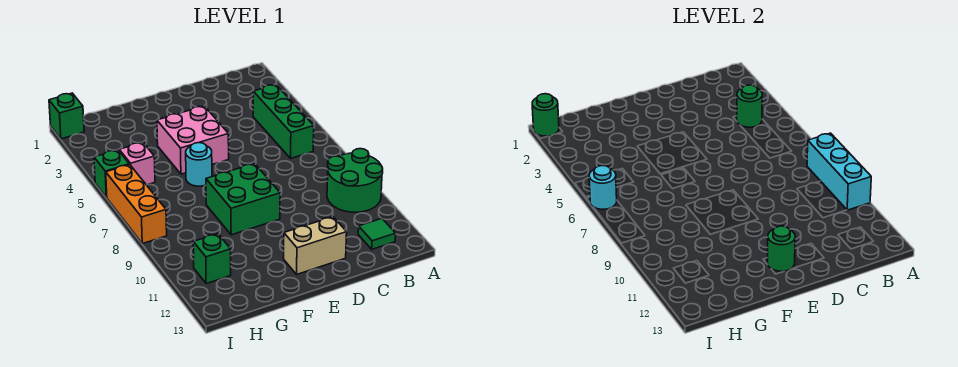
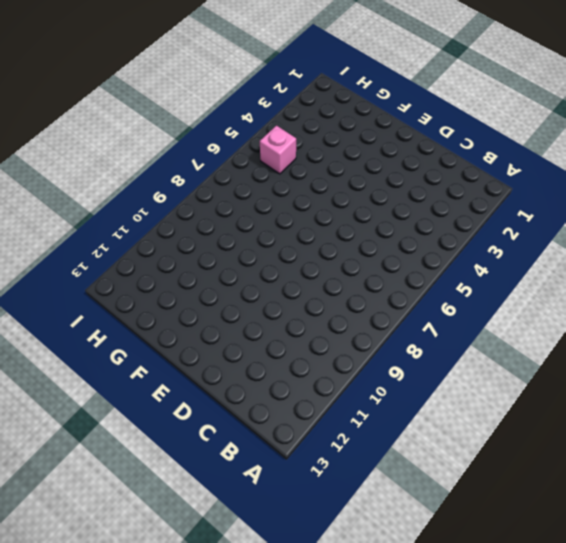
none -> green 2x2 round brick [327,149,383,212]
none -> green 1x3 brick [253,85,314,158]
none -> green 1x1 tile [358,218,396,249]

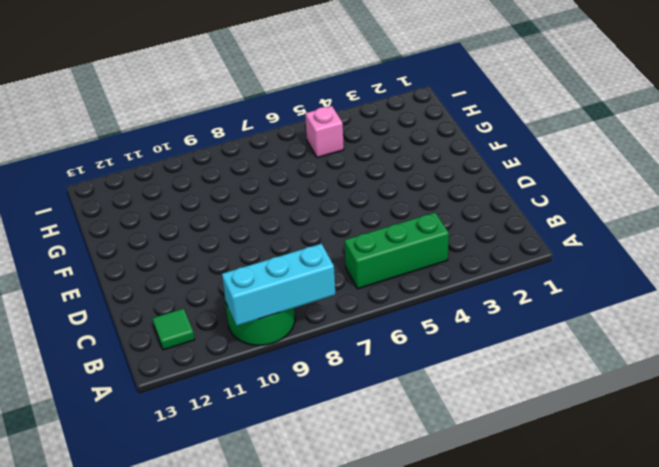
none -> tan 1x2 brick [284,217,347,274]
none -> pink 2x2 brick [157,106,229,174]
none -> green 2x2 brick [206,164,280,235]

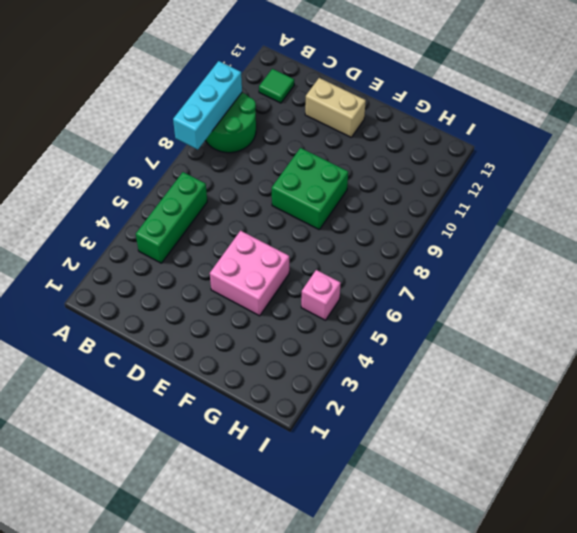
none -> cyan 1x1 round brick [186,143,212,186]
none -> green 1x1 brick [193,234,231,284]
none -> green 1x1 brick [49,93,84,139]

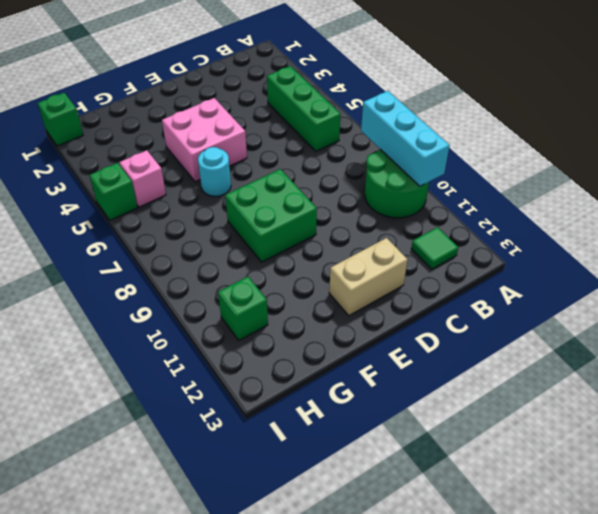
none -> orange 1x3 brick [106,164,167,244]
none -> green 1x1 round brick [737,85,762,127]
none -> green 1x1 round brick [767,226,795,271]

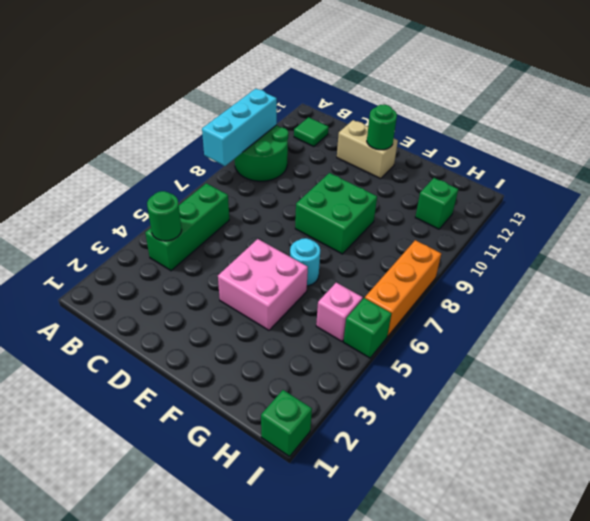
none -> green 1x1 round brick [532,94,559,136]
none -> cyan 1x1 round brick [589,166,617,209]

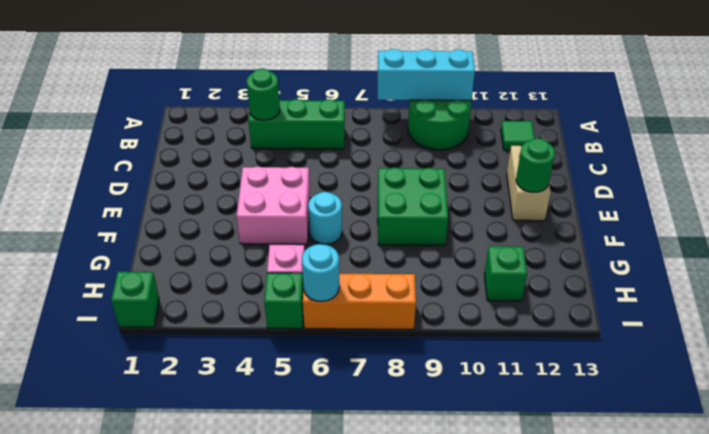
none -> green 1x1 round brick [532,94,559,136]

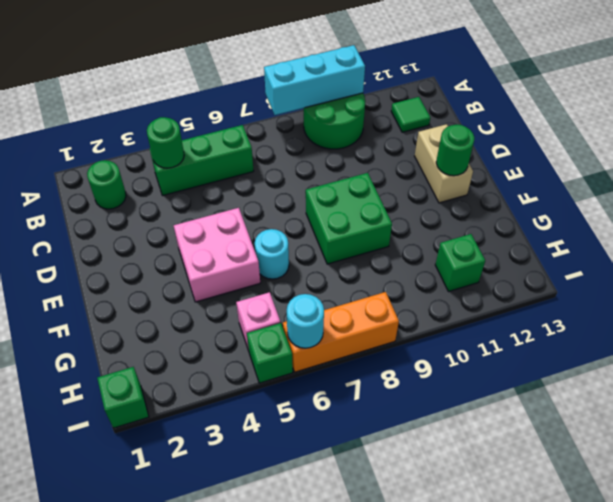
green 1x1 round brick [87,160,126,209] -> green 1x1 round brick moved to [532,94,559,136]

